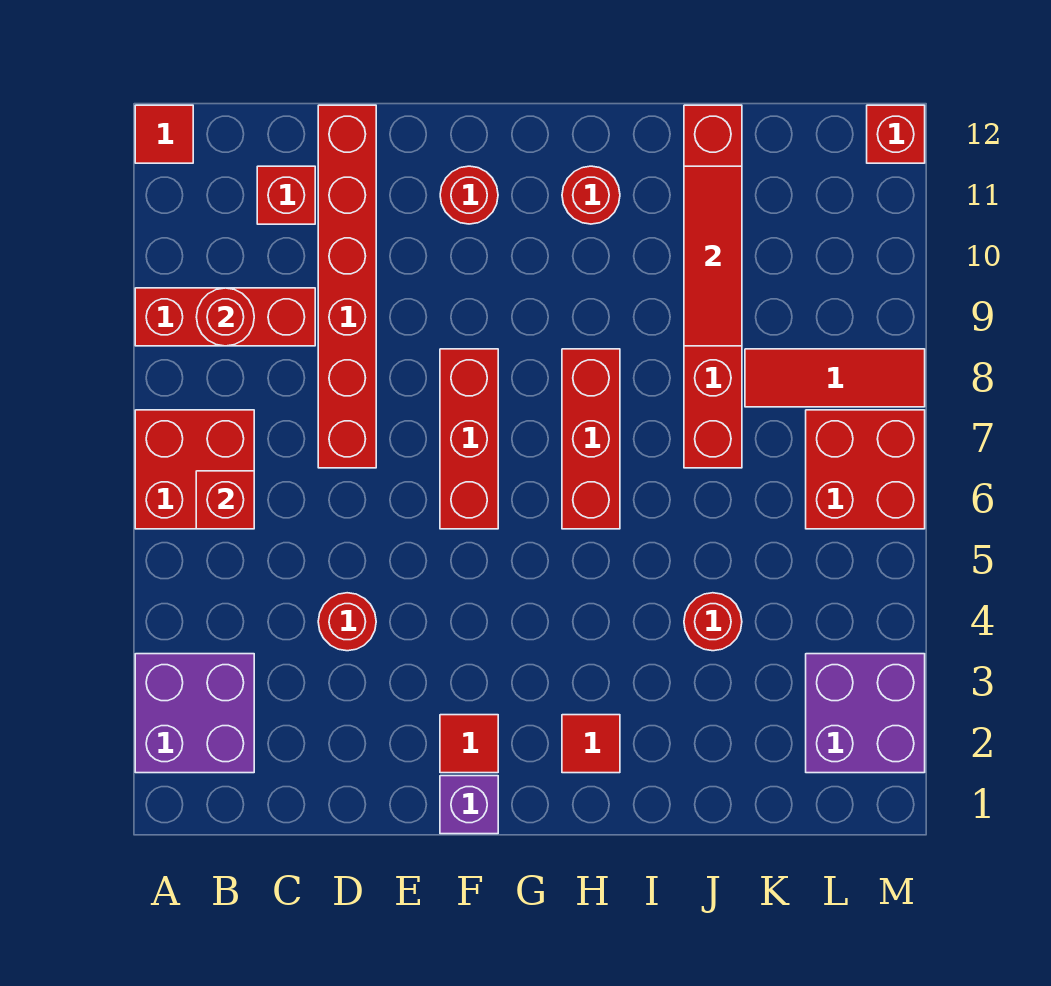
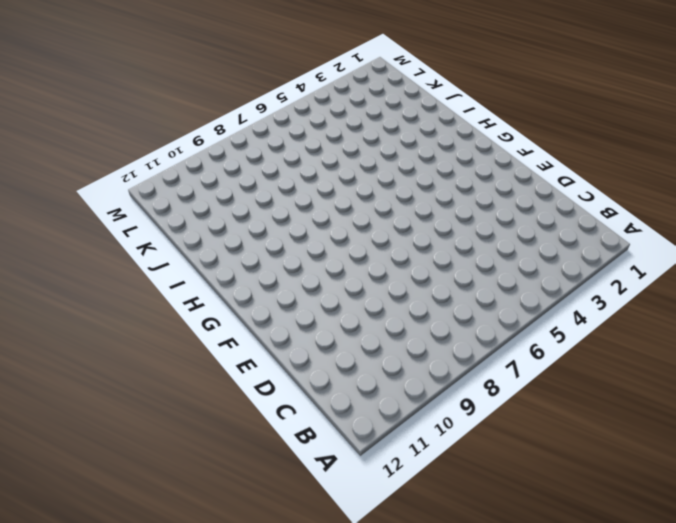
none -> purple 2x2 brick [135,654,254,773]
none -> red 2x2 brick [135,410,254,529]
none -> red 1x3 brick [135,288,315,346]

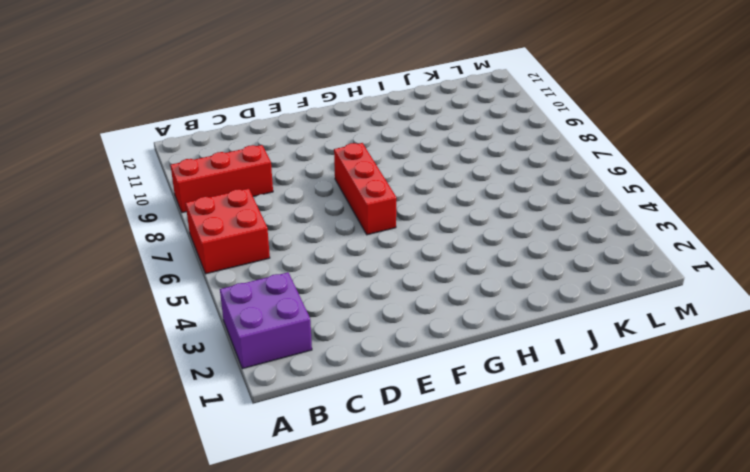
none -> red 1x1 tile [135,105,193,163]
none -> red 1x1 brick [257,166,315,224]
none -> red 1x1 round brick [318,593,376,651]

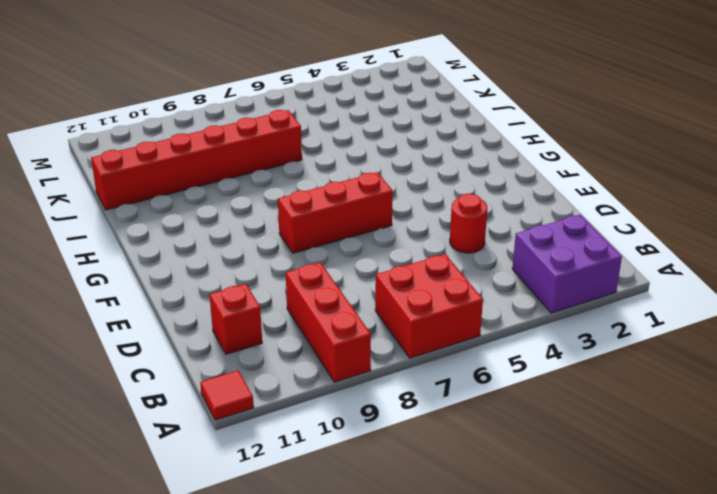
none -> red 1x6 brick [318,105,376,468]
none -> purple 1x1 brick [440,776,498,834]
none -> red 1x1 tile [440,715,498,773]

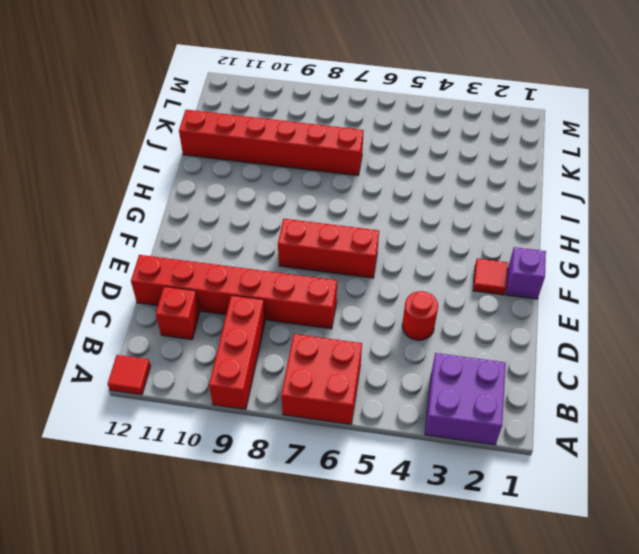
none -> red 1x1 round brick [440,166,498,224]
none -> red 1x1 tile [562,715,620,773]
none -> red 1x3 brick [562,349,620,529]

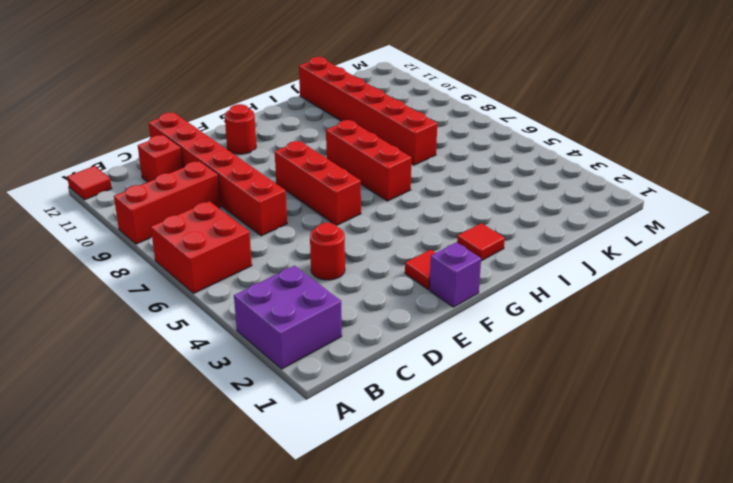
none -> red 1x1 round brick [562,166,620,224]
none -> red 1x1 round brick [684,593,742,651]
none -> red 1x3 tile [745,349,925,407]

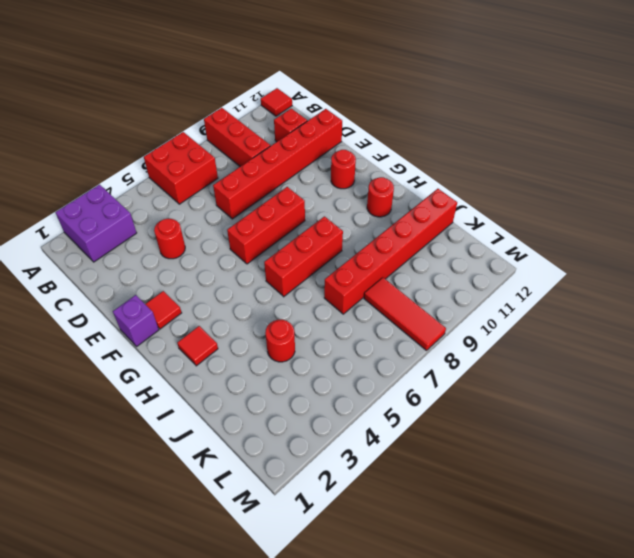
none -> purple 2x2 brick [806,654,925,773]
none -> red 2x2 brick [806,410,925,529]
none -> red 1x1 brick [867,105,925,163]

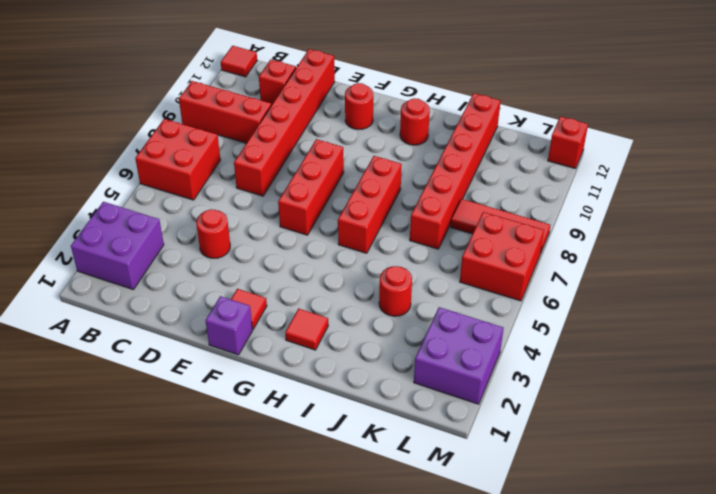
none -> red 1x1 brick [196,471,254,529]
none -> red 1x1 round brick [196,288,254,346]
none -> red 1x3 tile [684,166,742,346]

